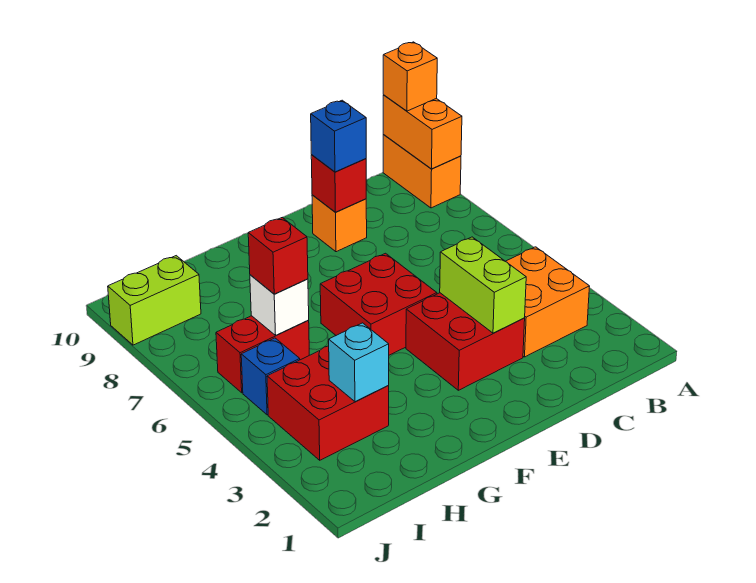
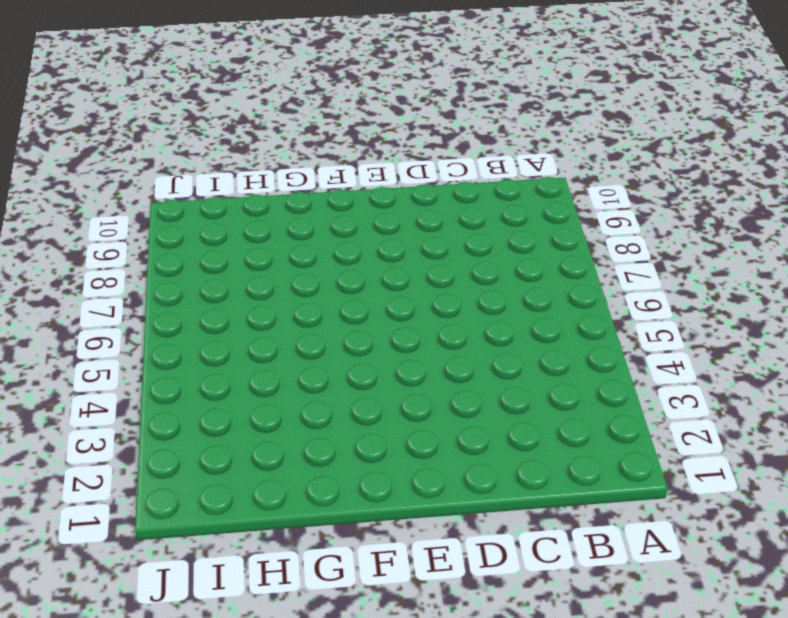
none -> orange 1x2 brick [383,135,461,208]
none -> orange 2x2 brick [506,247,590,357]
none -> red 2x2 brick [406,293,525,390]

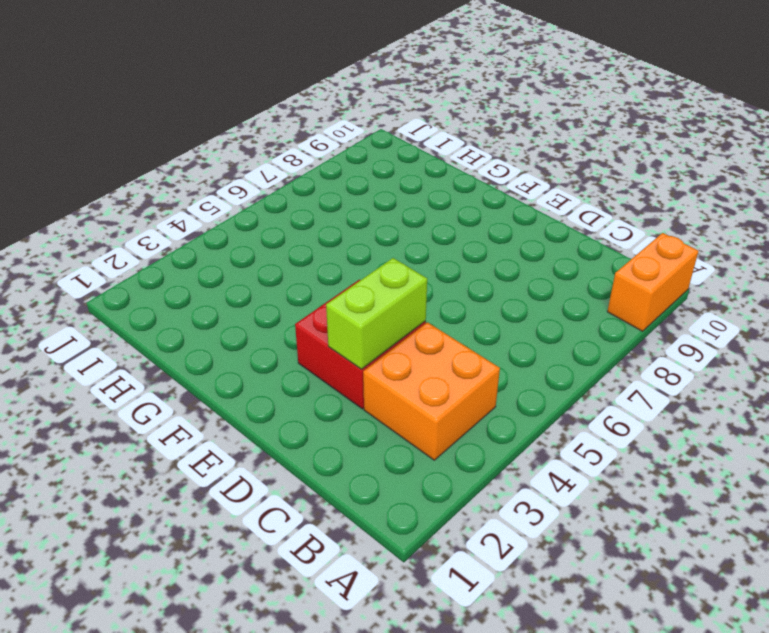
none -> orange 1x1 brick [312,195,367,252]
none -> red 2x2 brick [320,253,437,355]
none -> red 2x2 brick [267,346,389,460]

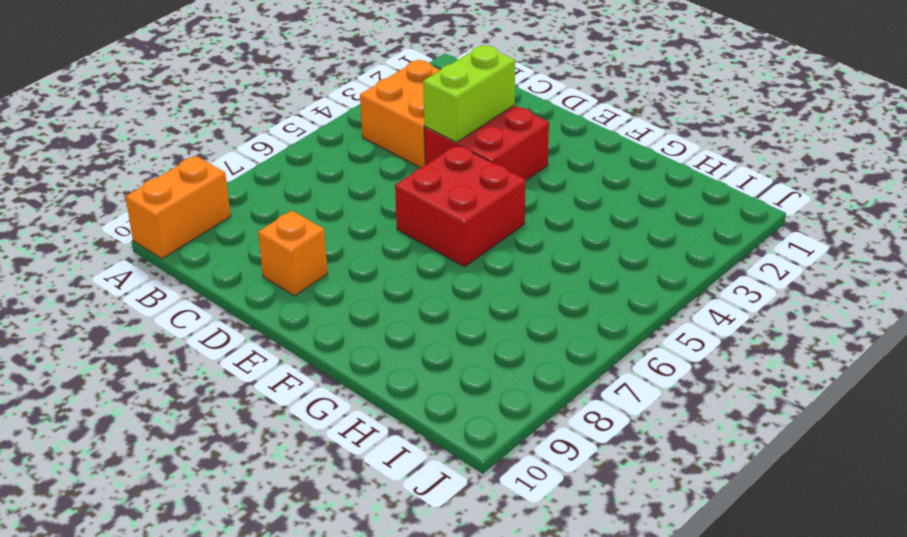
none -> red 2x2 brick [267,346,389,460]
none -> red 1x2 brick [216,316,309,393]
none -> blue 1x1 brick [241,338,300,415]

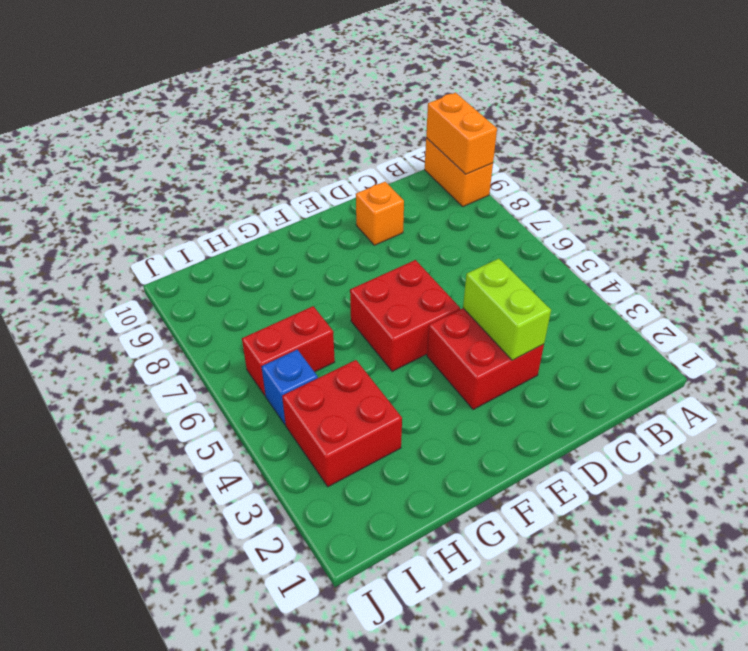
none -> orange 2x2 brick [506,247,590,357]
none -> lime 1x2 brick [108,256,201,345]
none -> red 1x1 brick [311,155,366,212]

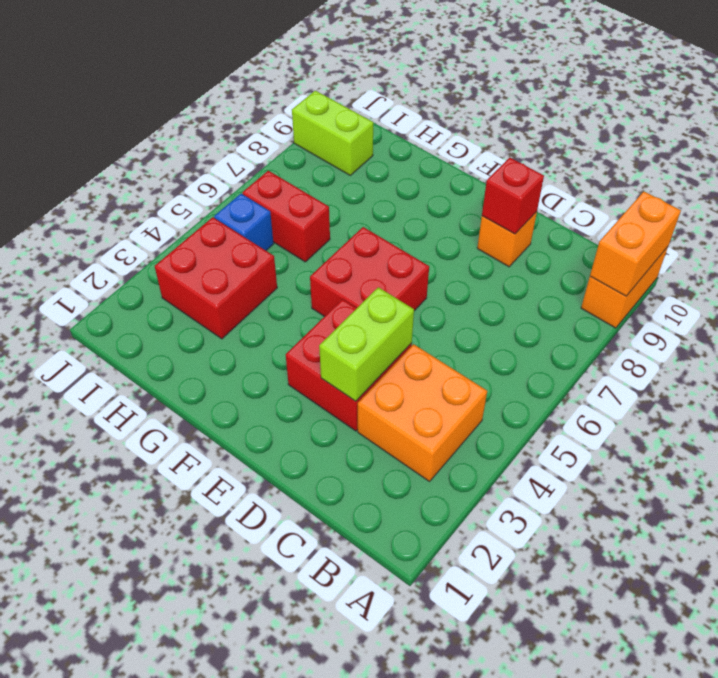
none -> cyan 1x1 brick [329,323,389,402]
none -> white 1x1 brick [250,275,309,335]
none -> orange 1x1 brick [383,42,437,111]

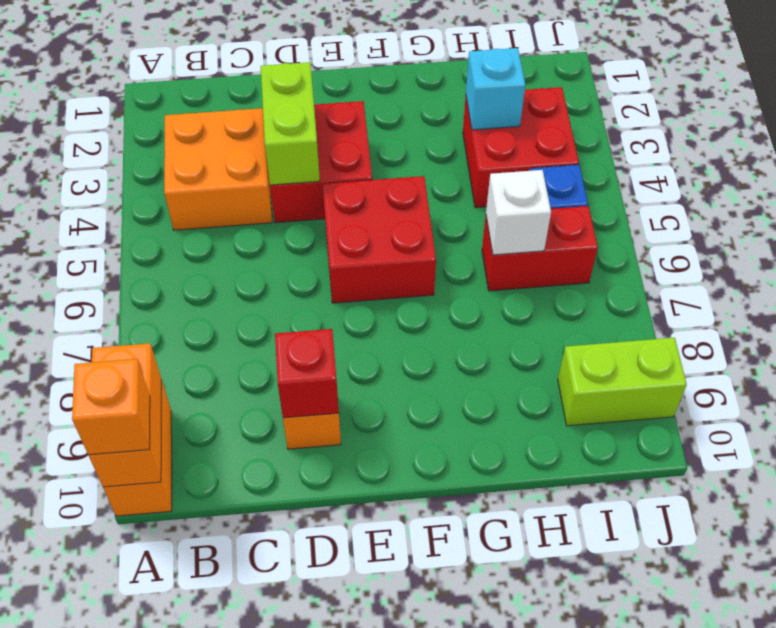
none -> blue 1x1 brick [311,100,366,172]
none -> red 1x1 brick [248,217,308,294]

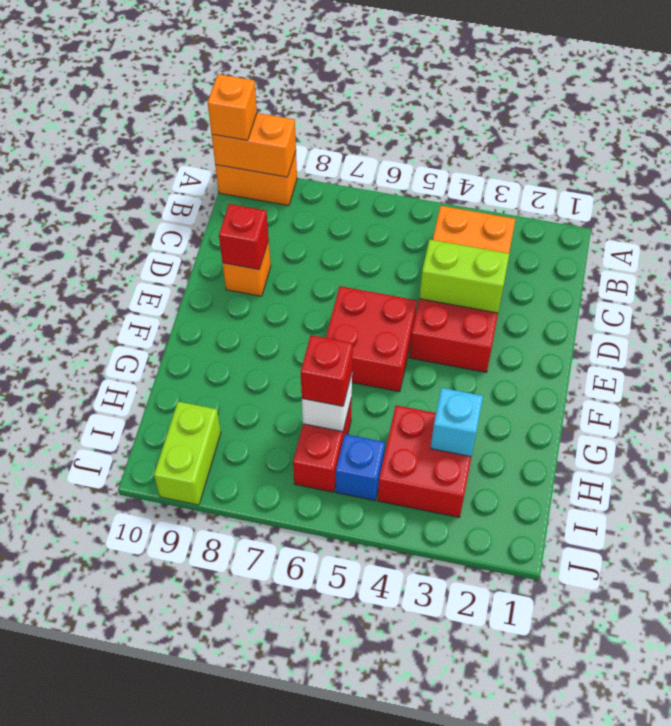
none -> blue 1x1 brick [311,100,366,172]

